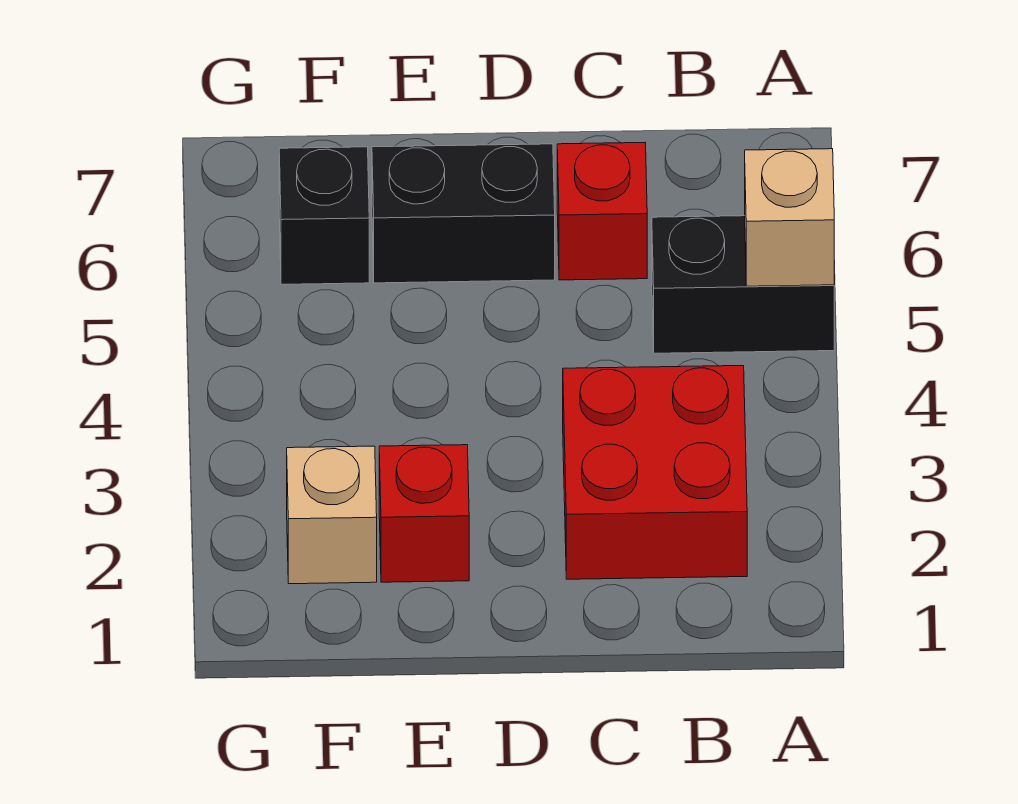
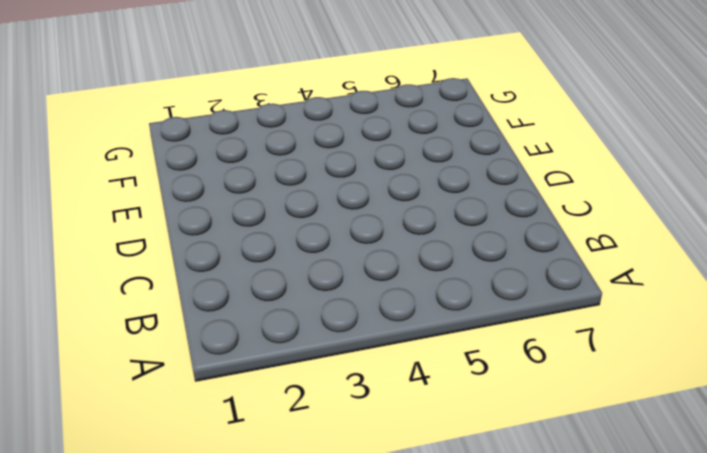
none -> black 1x2 brick [652,216,834,353]
none -> red 2x2 brick [563,366,747,579]

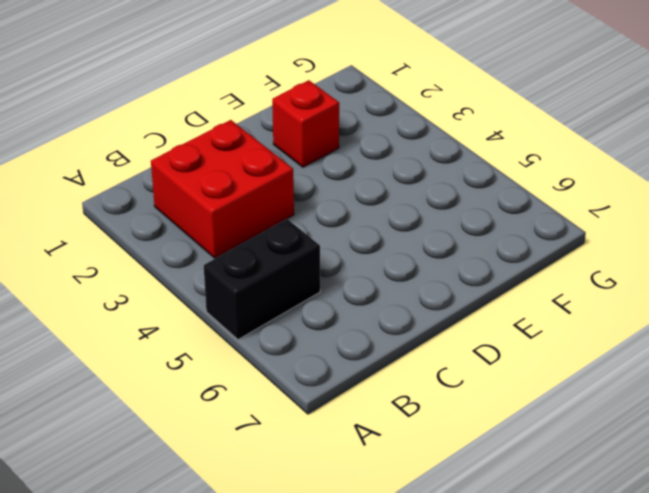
none -> red 1x1 brick [557,143,647,280]
none -> black 1x2 brick [372,144,555,283]

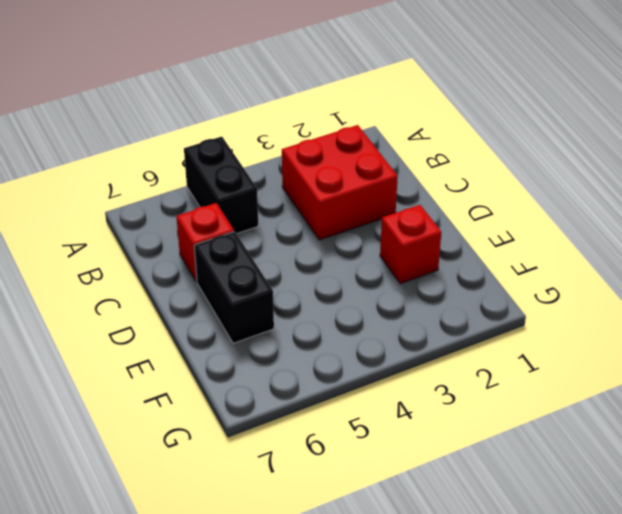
none -> tan 1x1 brick [287,446,377,584]
none -> black 1x1 brick [279,147,369,284]

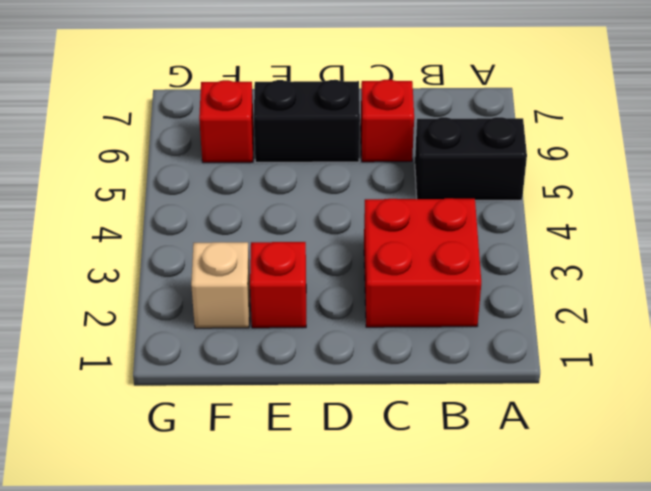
red 1x1 brick [199,80,254,163] -> black 1x1 brick [279,147,369,284]
none -> tan 1x1 brick [745,149,834,286]

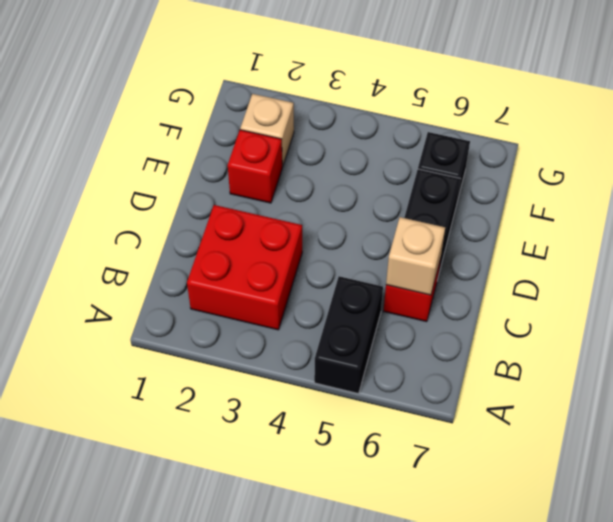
tan 1x1 brick [386,217,445,295] -> tan 1x1 brick moved to [745,149,834,286]

